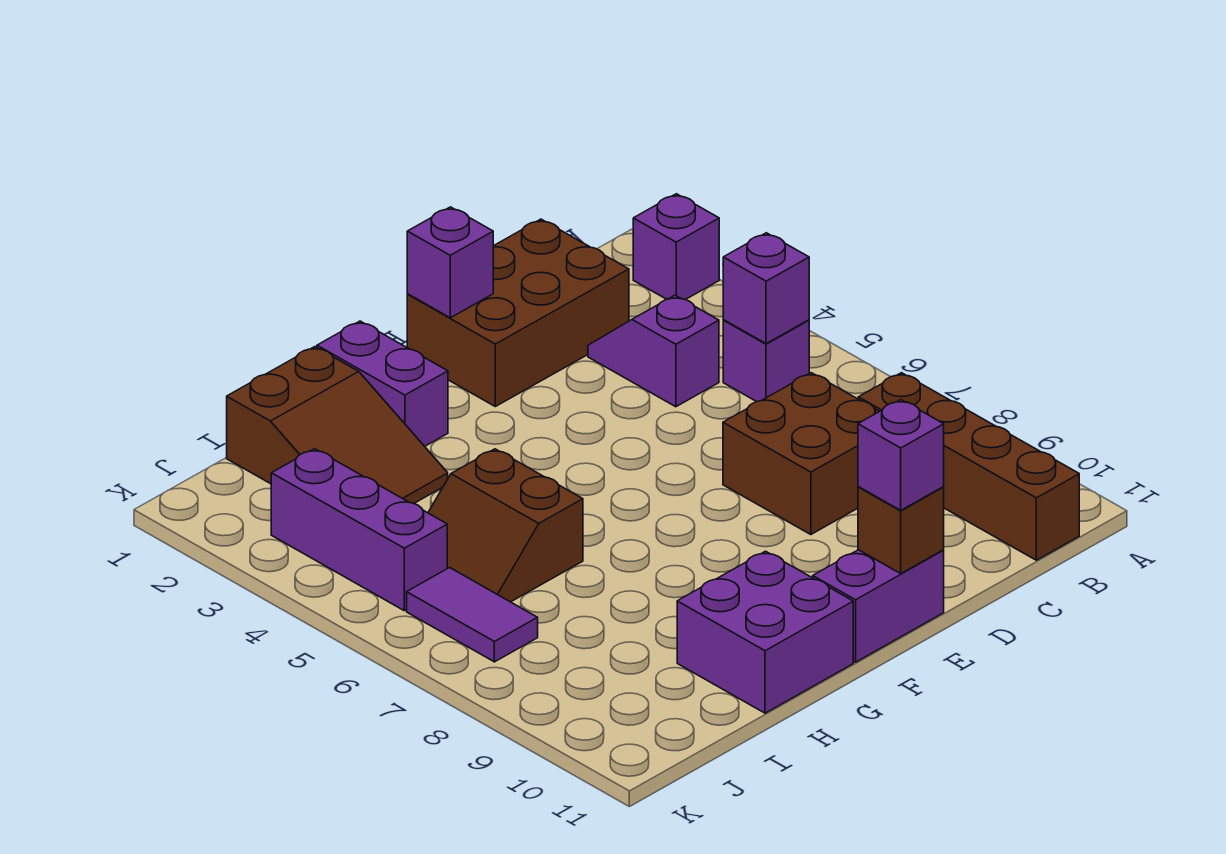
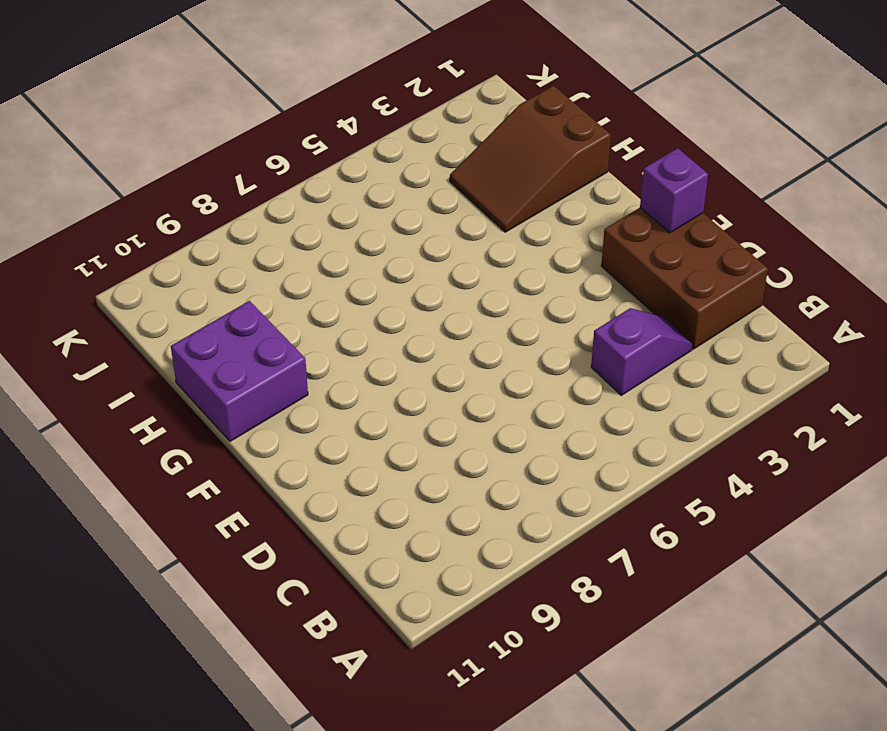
none -> purple 1x1 brick [633,194,719,300]
none -> purple 1x1 brick [723,320,809,402]
none -> brown 1x4 brick [858,373,1079,560]

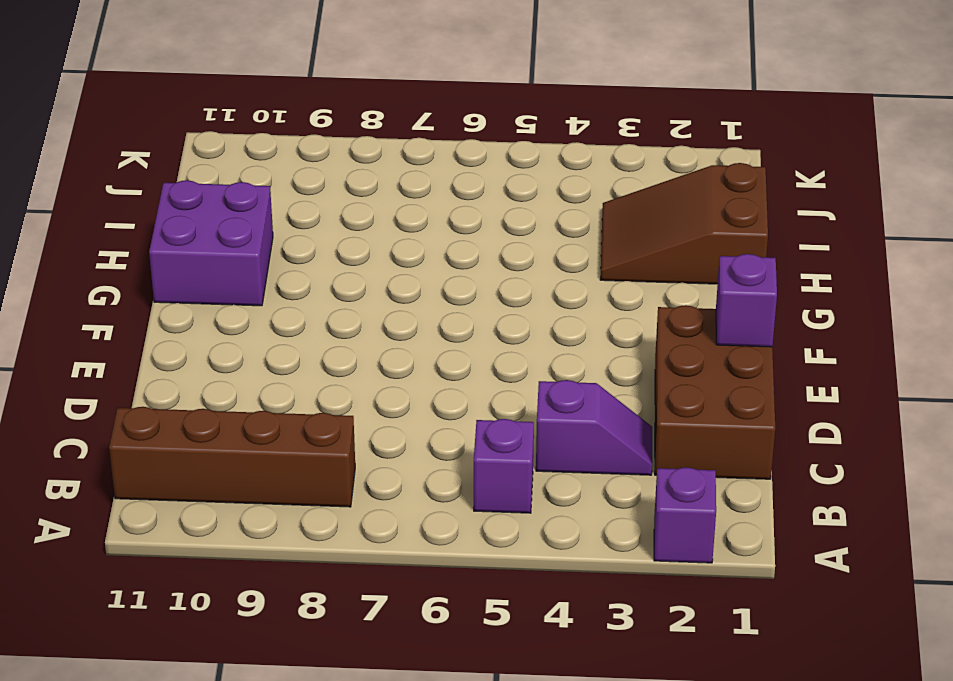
none -> brown 2x2 brick [723,373,879,535]
none -> purple 1x2 brick [813,550,944,662]
none -> purple 1x2 brick [317,321,448,446]

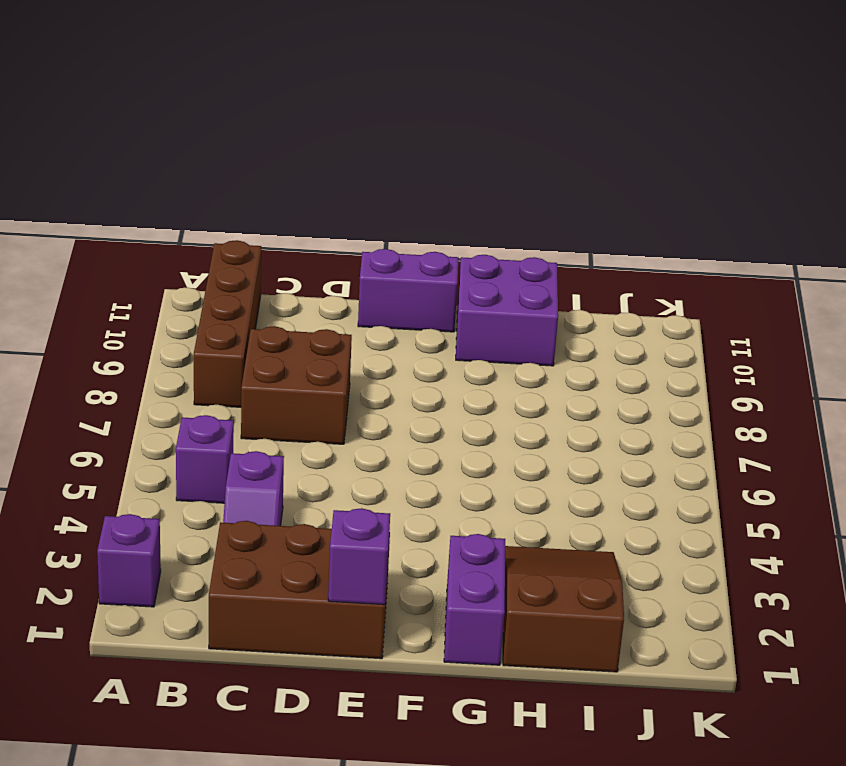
none -> brown 2x2 slope [428,449,583,602]
none -> purple 1x3 brick [271,449,447,611]
none -> purple 1x2 tile [407,568,538,662]

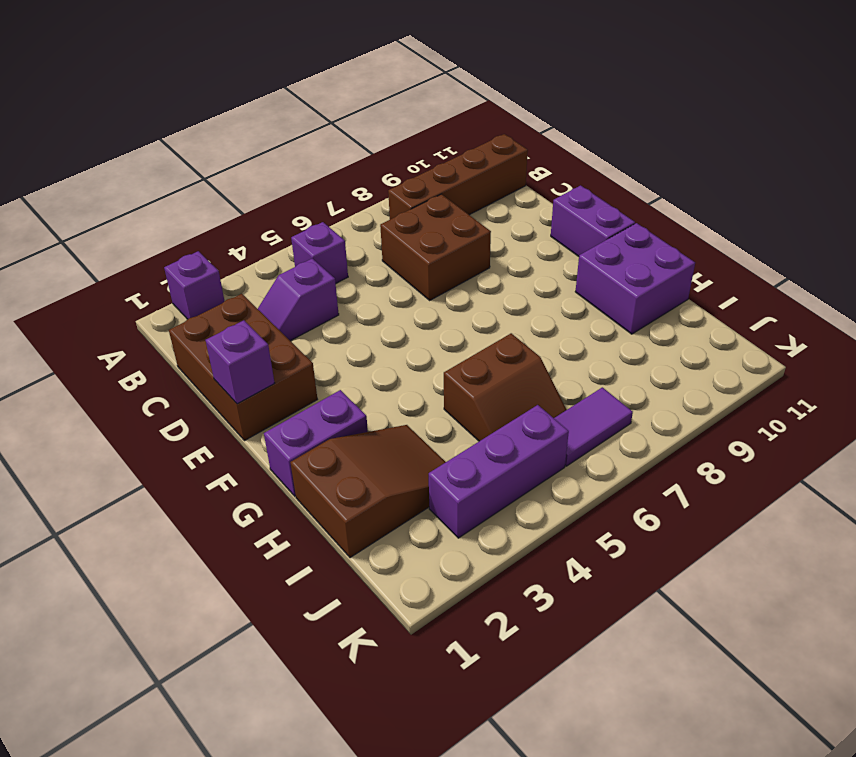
none -> purple 1x1 brick [723,233,809,344]
none -> brown 1x1 brick [858,487,944,573]
none -> purple 1x1 brick [858,400,944,510]

